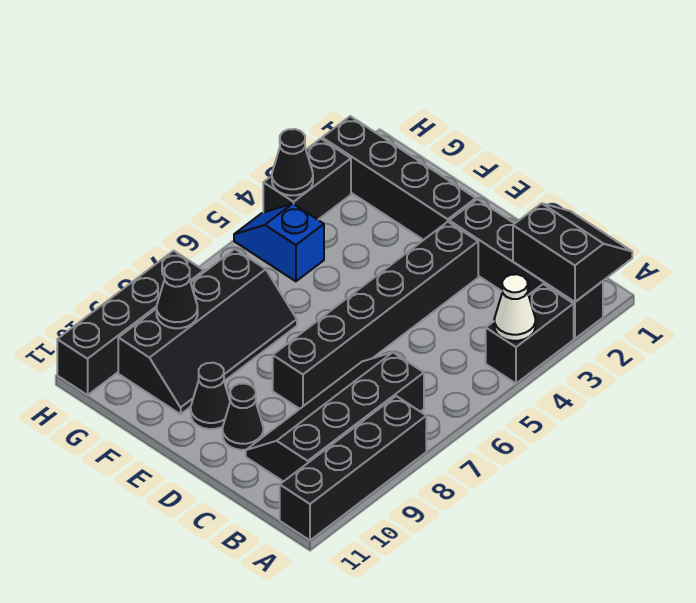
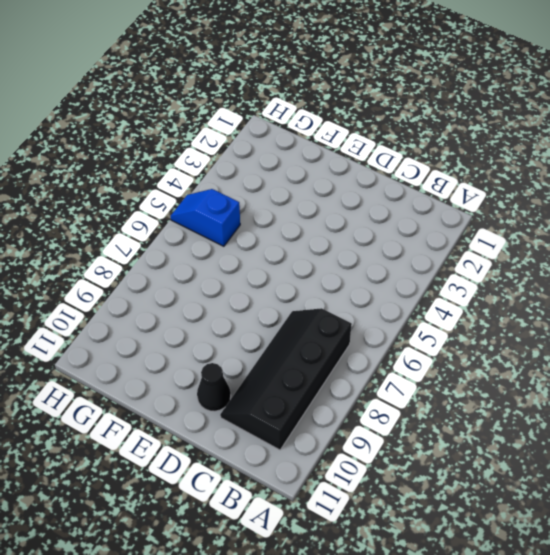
none -> black 1x4 brick [449,199,603,339]
none -> black 1x2 brick [486,284,574,383]
none -> black 1x4 brick [280,396,426,540]

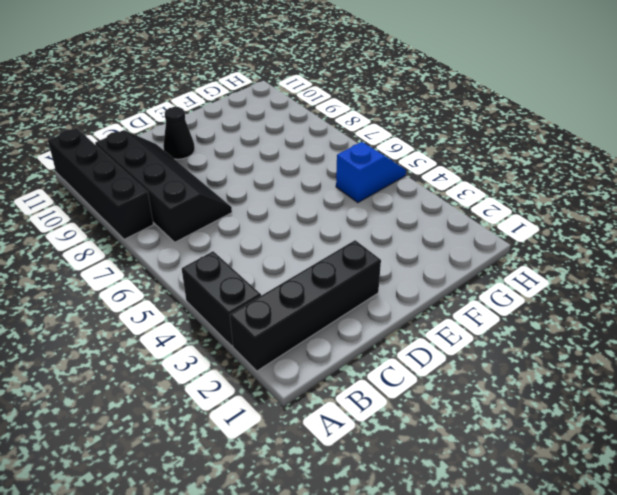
none -> black 1x6 brick [273,222,478,409]
none -> black 1x4 brick [322,116,476,240]
none -> black 1x1 cone [191,363,230,429]

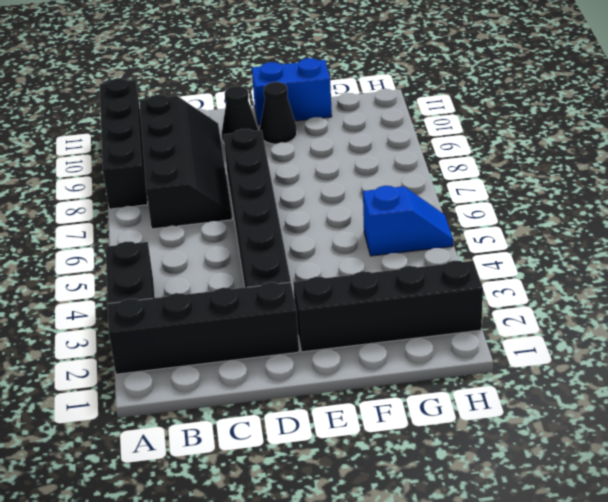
blue 1x2 brick [252,58,332,125] -> none
none -> black 2x4 slope [118,249,297,414]
none -> black 1x2 brick [263,139,351,220]
none -> black 1x4 brick [57,251,204,395]

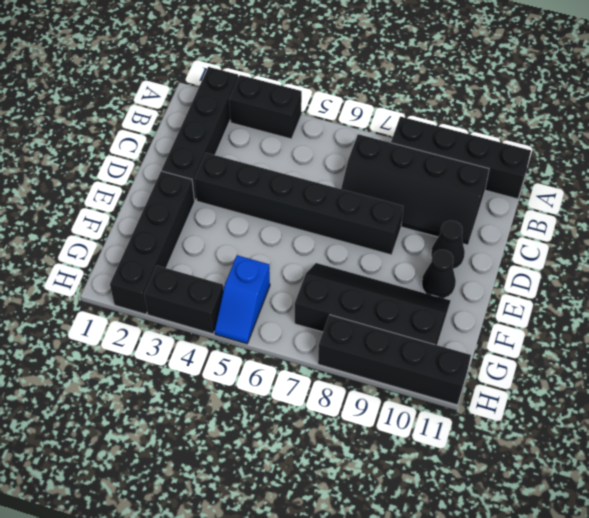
none -> black 2x2 slope [513,203,632,302]
none -> white 1x1 cone [494,274,535,341]
none -> black 1x1 cone [157,262,198,328]

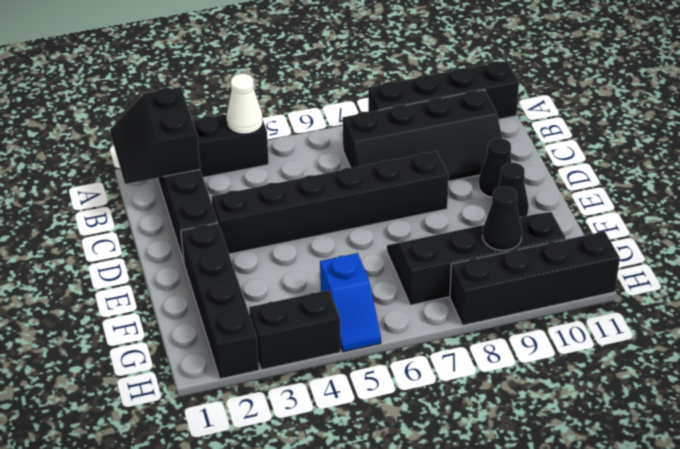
none -> black 1x1 cone [272,129,313,195]

